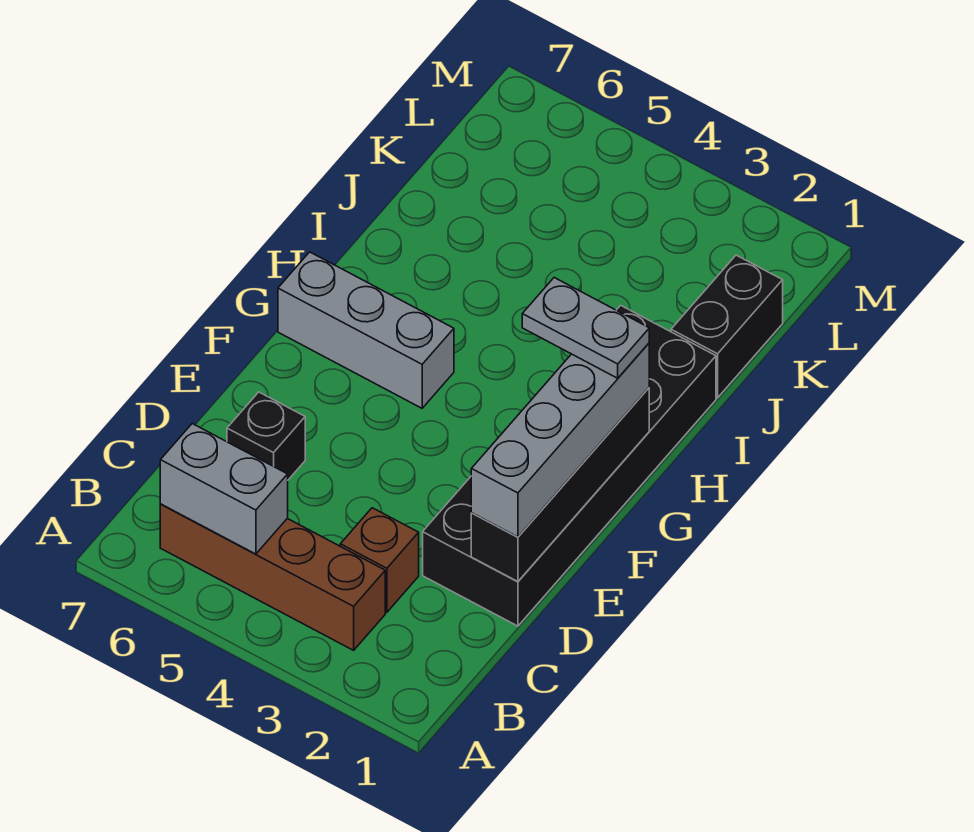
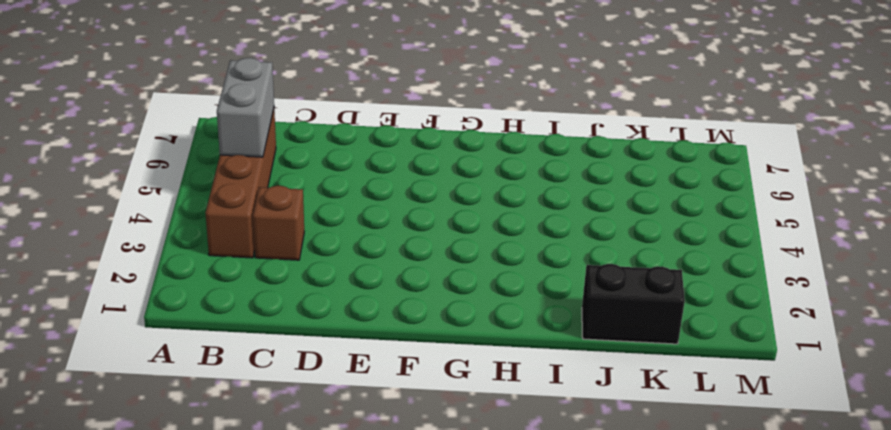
none -> black 2x6 brick [423,305,716,626]
none -> black 1x1 brick [227,392,305,480]

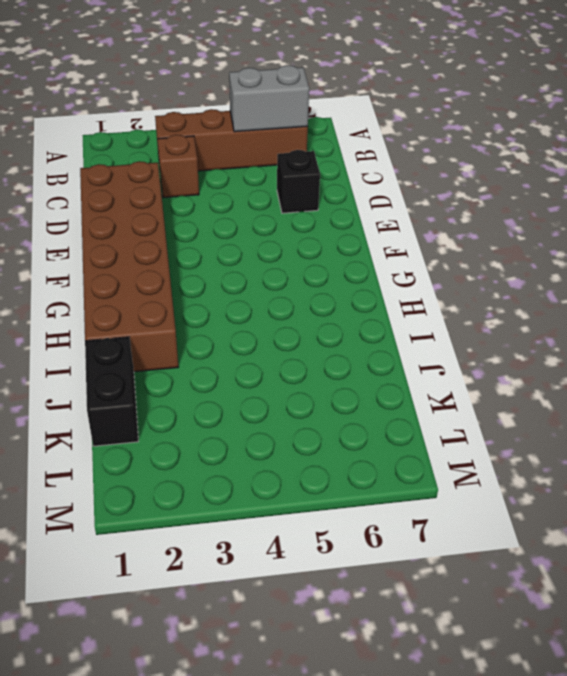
brown 2x6 brick [80,161,178,372] -> black 2x6 brick [423,305,716,626]
none -> grey 1x3 brick [278,252,454,408]
none -> black 1x4 brick [471,388,649,582]

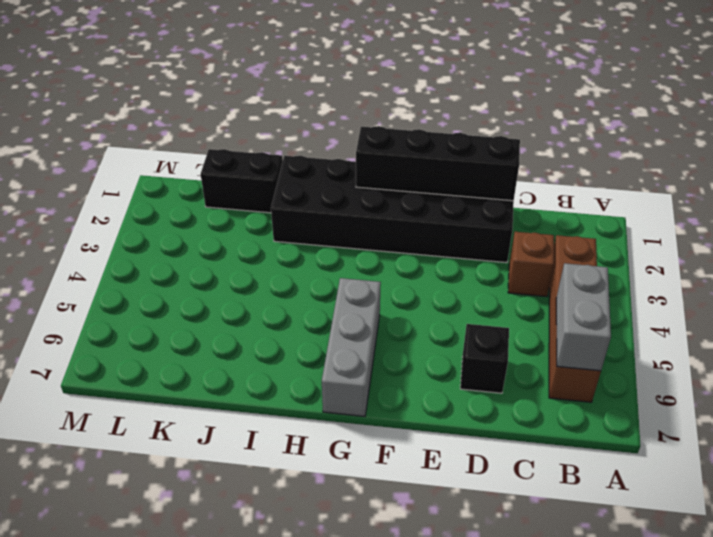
none -> grey 1x4 brick [471,343,649,537]
none -> grey 1x2 plate [522,278,649,378]

